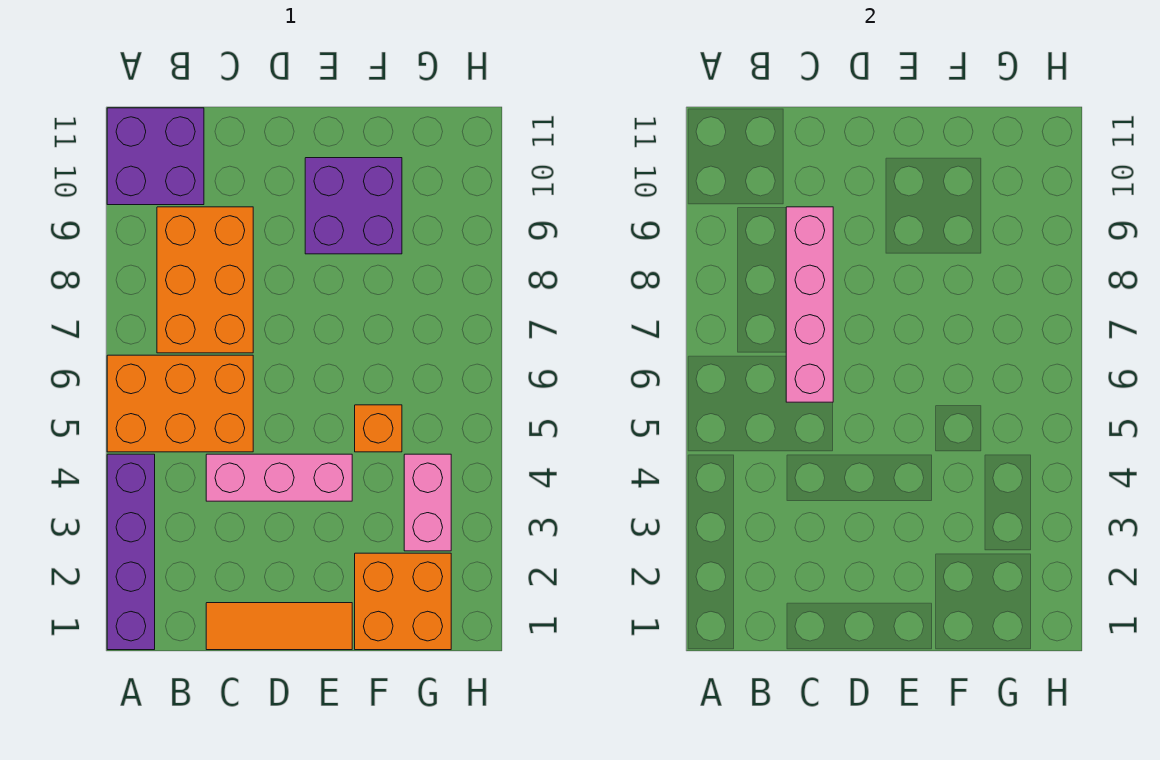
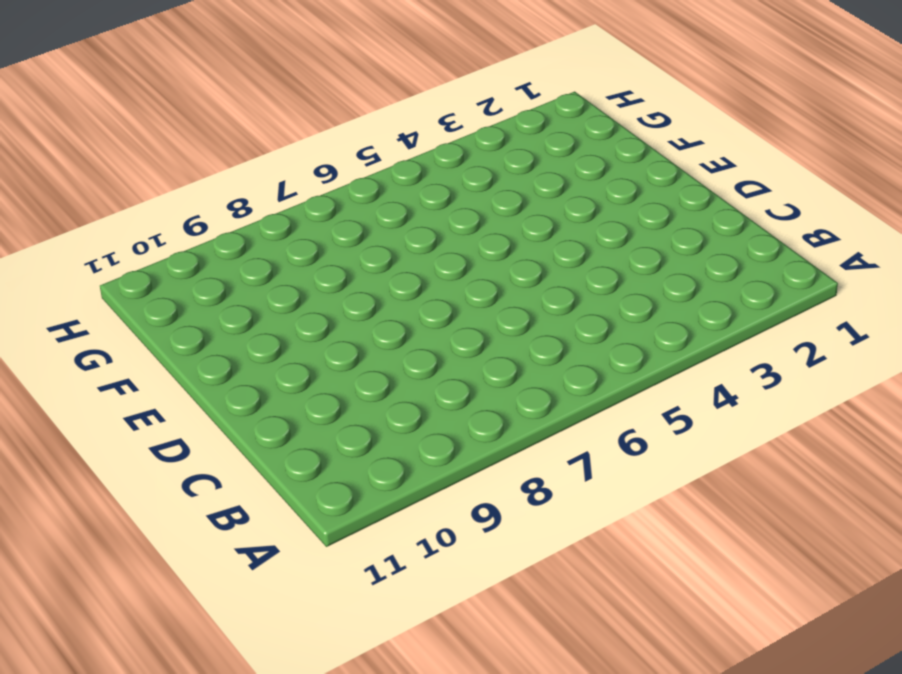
none -> purple 1x4 brick [107,454,155,650]
none -> orange 2x3 brick [107,355,253,452]

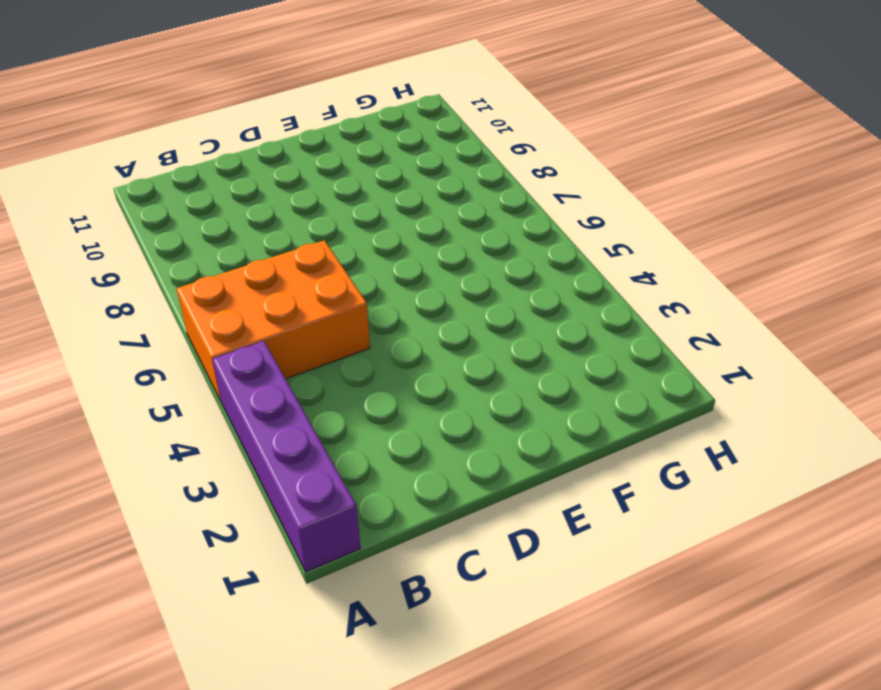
none -> purple 2x2 brick [107,108,204,205]
none -> orange 2x3 brick [157,207,253,353]

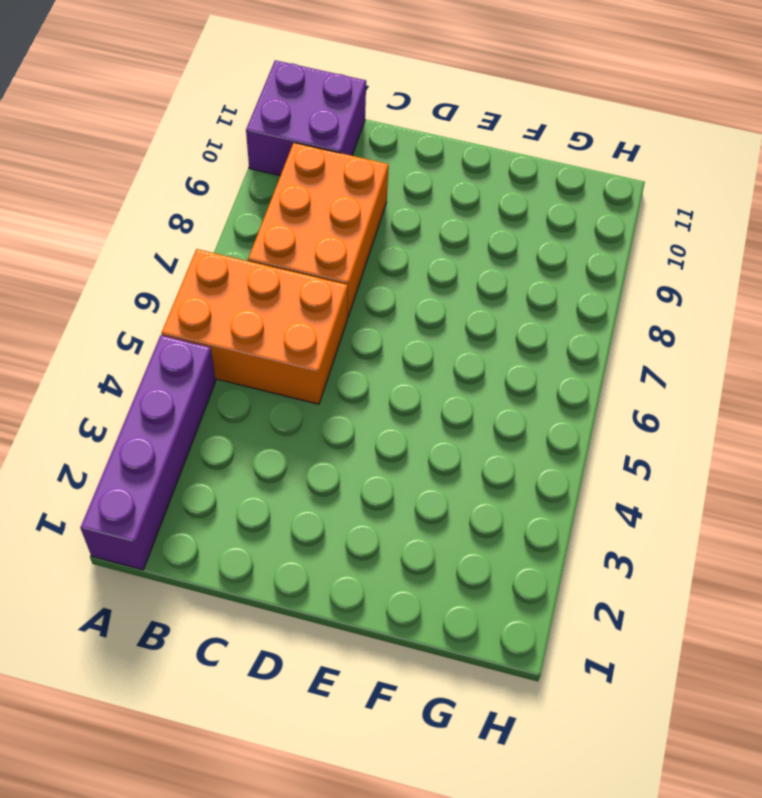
none -> orange 1x3 tile [206,603,352,650]
none -> pink 1x3 brick [206,454,352,501]

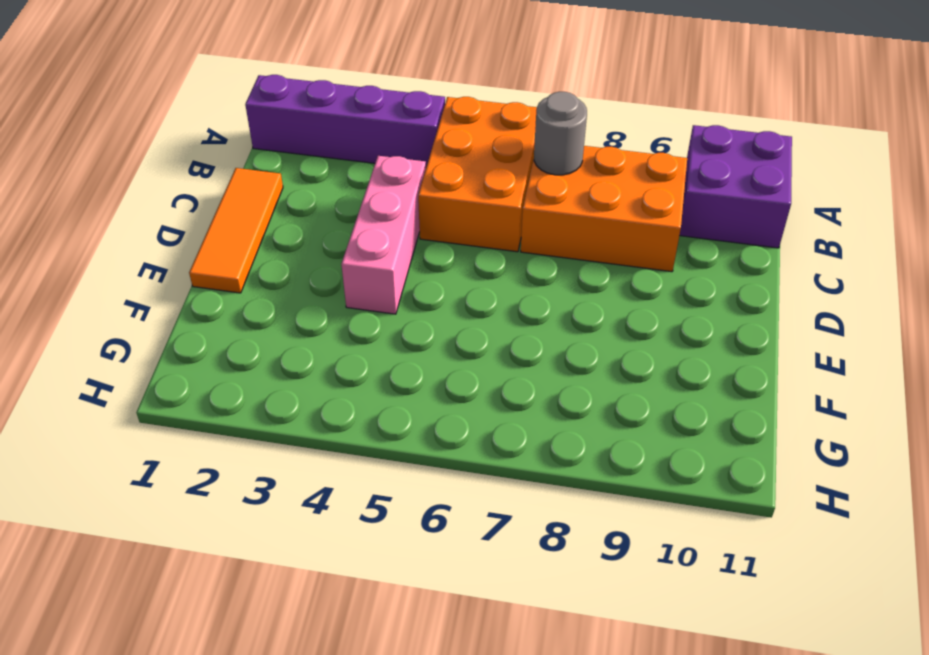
grey 1x1 round brick [534,92,587,175] -> none
none -> purple 2x2 brick [305,158,402,254]
none -> orange 2x2 brick [355,553,451,650]

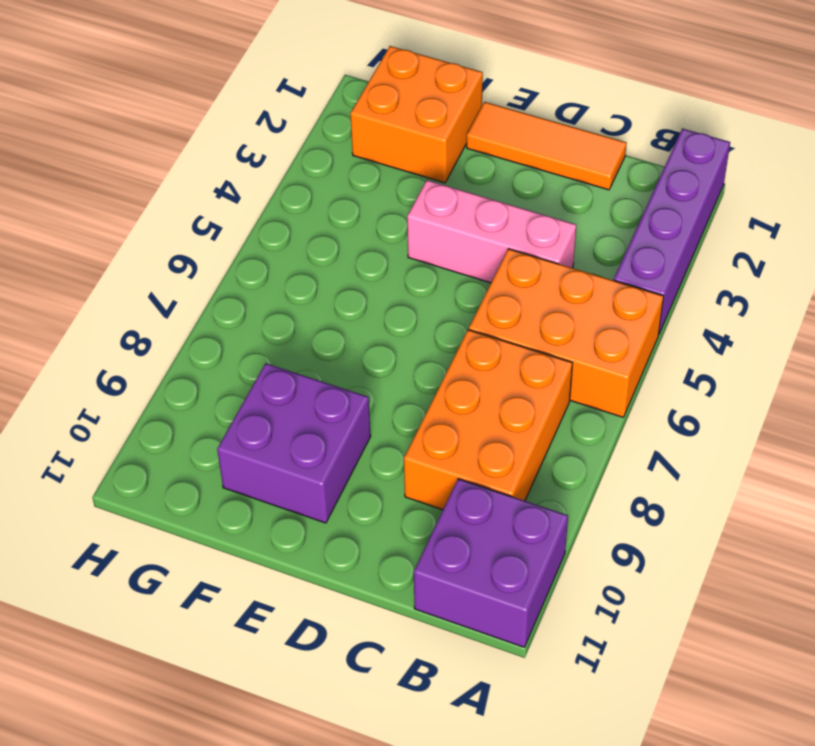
none -> orange 1x1 brick [355,405,402,452]
none -> pink 1x2 brick [404,454,451,551]

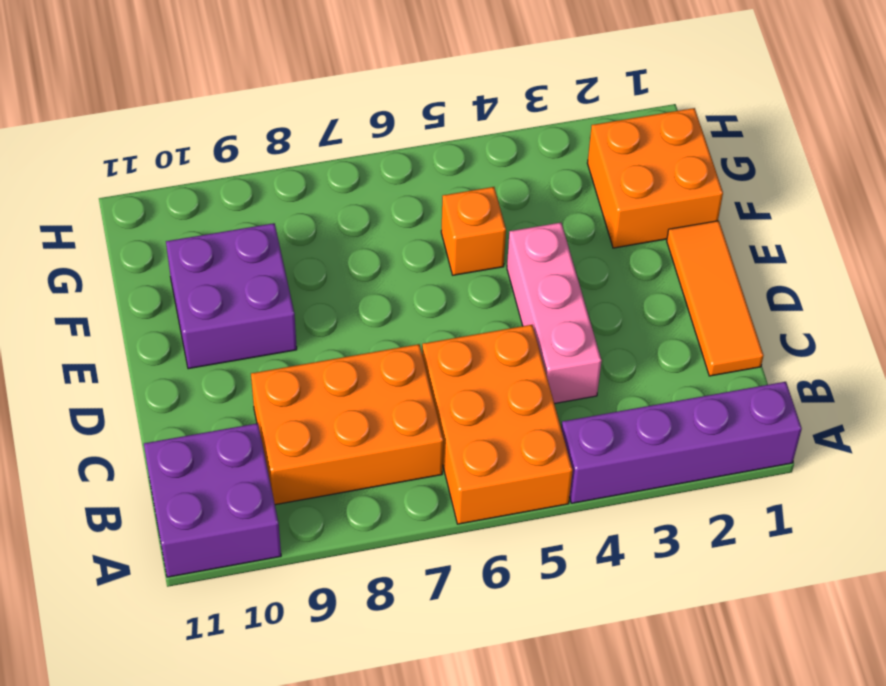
none -> pink 1x2 brick [404,454,451,551]
none -> pink 1x4 brick [786,207,833,402]

